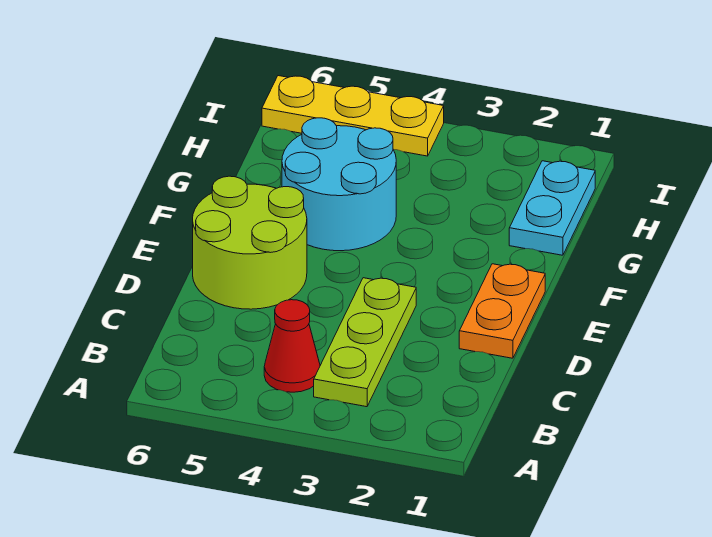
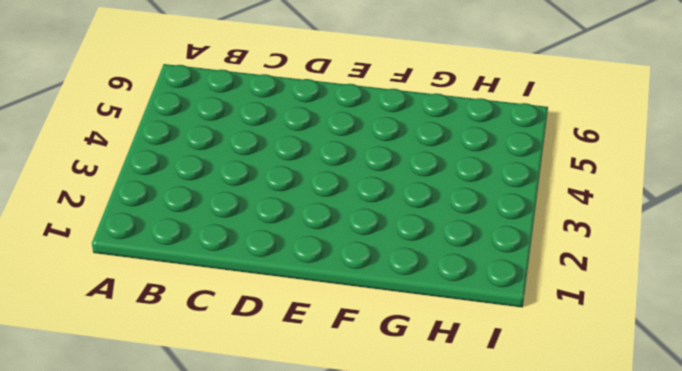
none -> lime 1x3 plate [314,278,416,407]
none -> red 1x1 cone [264,300,320,392]

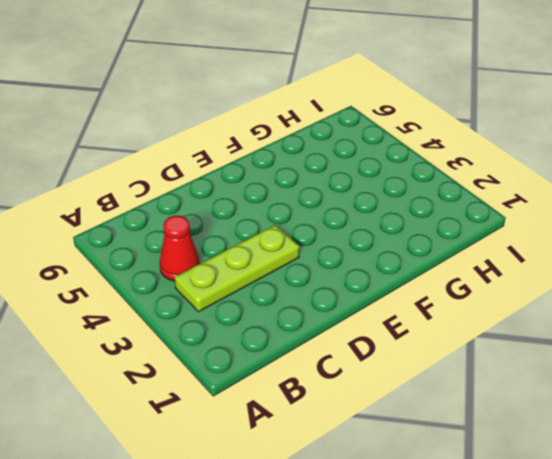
none -> orange 1x2 plate [459,264,545,358]
none -> lime 2x2 round brick [193,176,307,309]

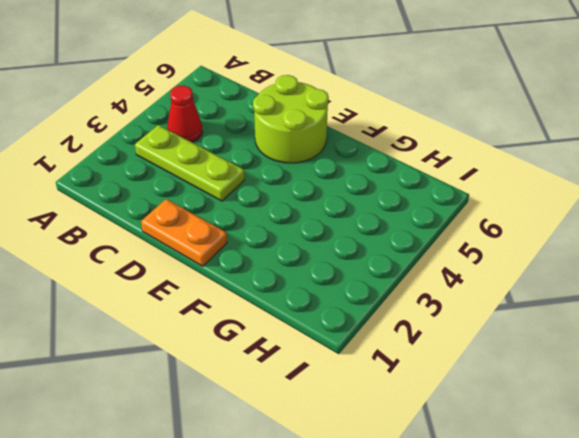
none -> cyan 2x2 round brick [282,118,396,251]
none -> cyan 1x2 plate [509,161,595,255]

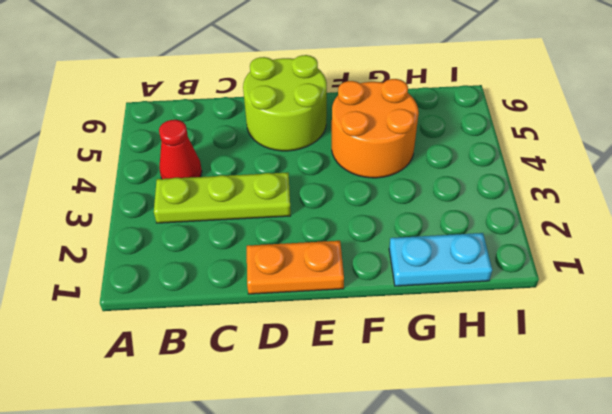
orange 2x2 round brick [332,79,419,178] -> cyan 2x2 round brick [282,118,396,251]
none -> yellow 1x3 plate [262,76,444,156]

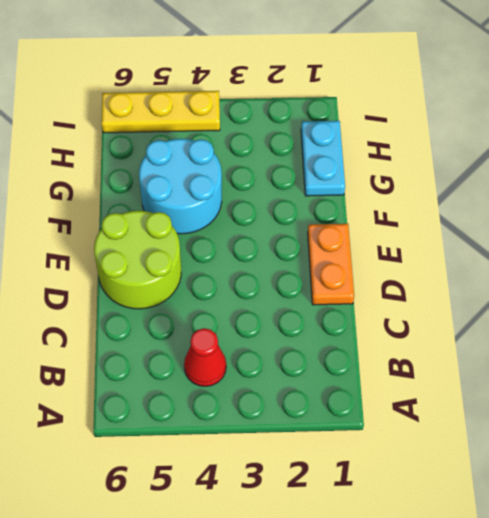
none -> lime 1x3 plate [314,278,416,407]

